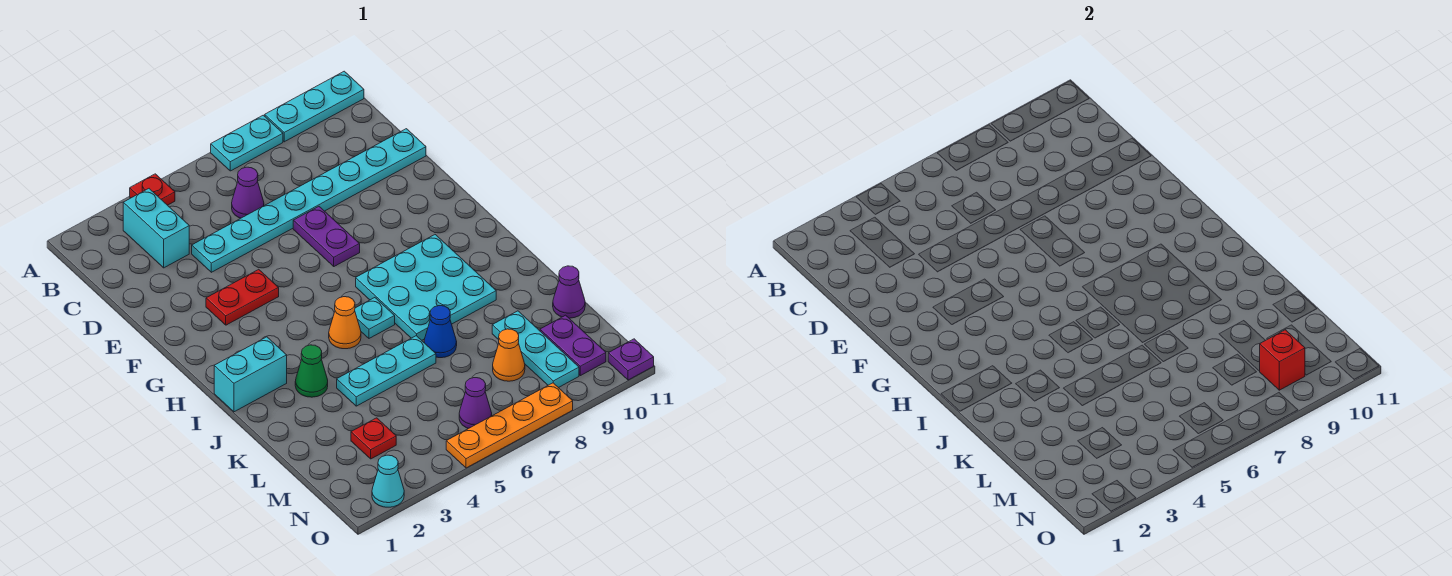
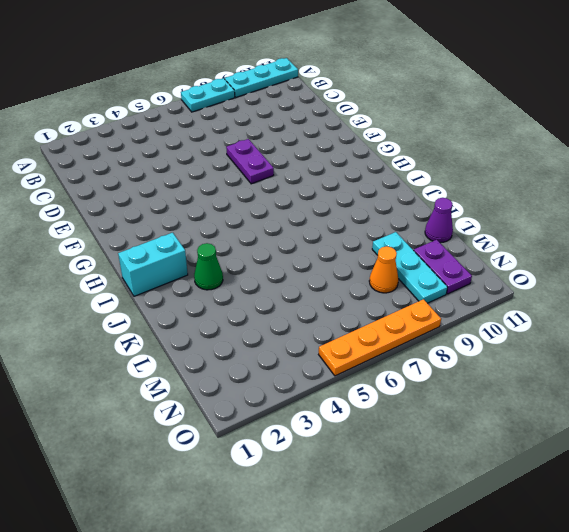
none -> red 1x1 plate [130,174,175,205]
none -> cyan 1x2 brick [123,189,189,268]
none -> purple 1x1 cone [232,167,264,218]

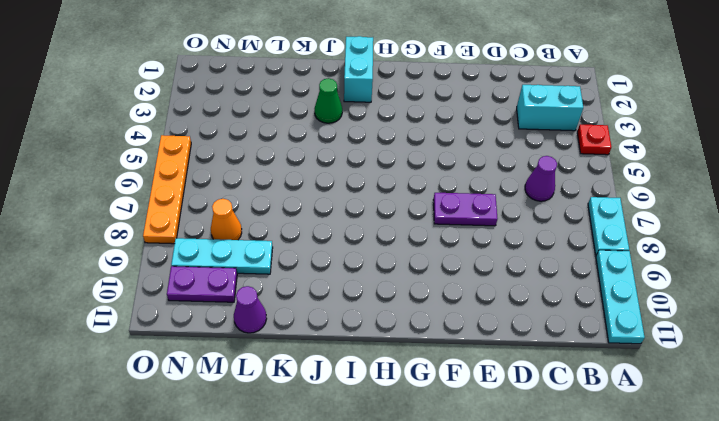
none -> cyan 1x8 plate [192,129,426,272]
none -> red 1x2 plate [206,269,279,325]
none -> cyan 3x3 plate [356,235,496,340]

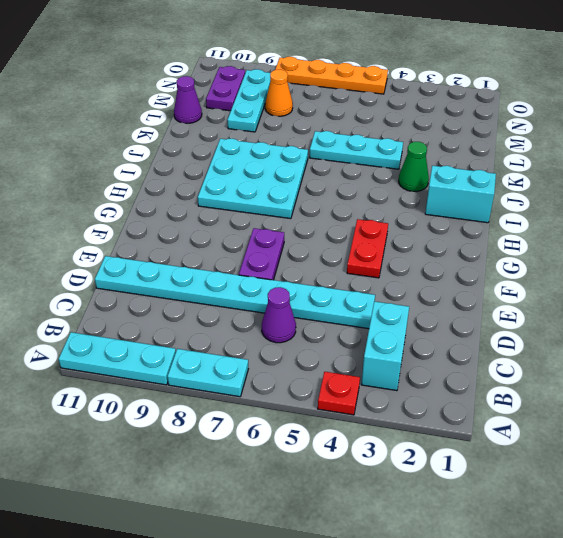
red 1x2 plate [347,219,388,278] -> red 1x2 plate turned to [206,269,279,325]
none -> orange 1x1 cone [329,297,361,349]
none -> cyan 1x1 plate [355,298,395,338]
none -> blue 1x1 cone [424,306,457,358]

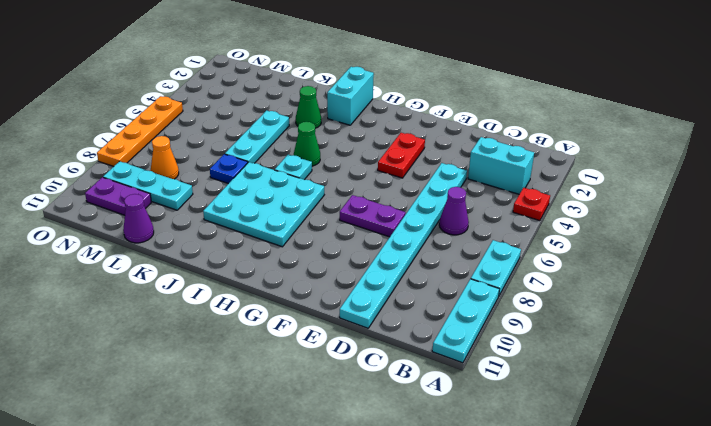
green 1x1 cone [294,122,320,166] -> orange 1x1 cone [329,297,361,349]
blue 1x1 plate [210,154,248,184] -> blue 1x1 cone [424,306,457,358]
none -> red 1x1 plate [351,418,396,459]
none -> purple 1x1 cone [459,378,492,429]
none -> cyan 1x1 cone [372,455,404,507]

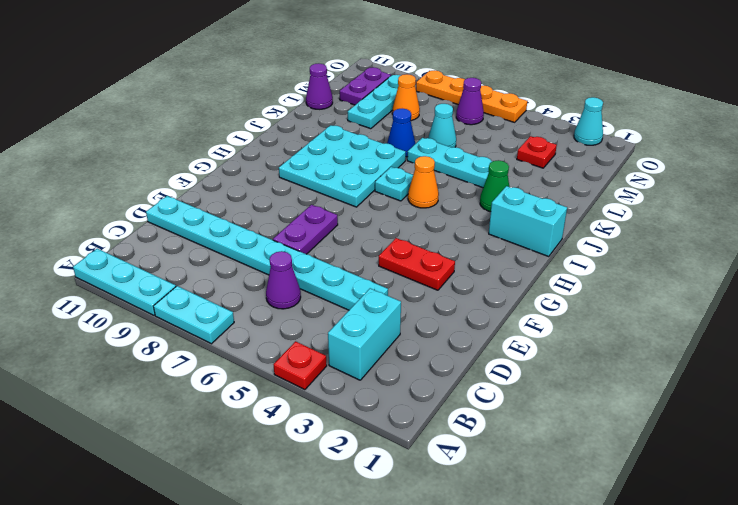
cyan 1x1 cone [428,104,456,148] -> none
none -> purple 1x1 plate [608,339,654,380]
none -> red 1x1 brick [1260,330,1305,390]

